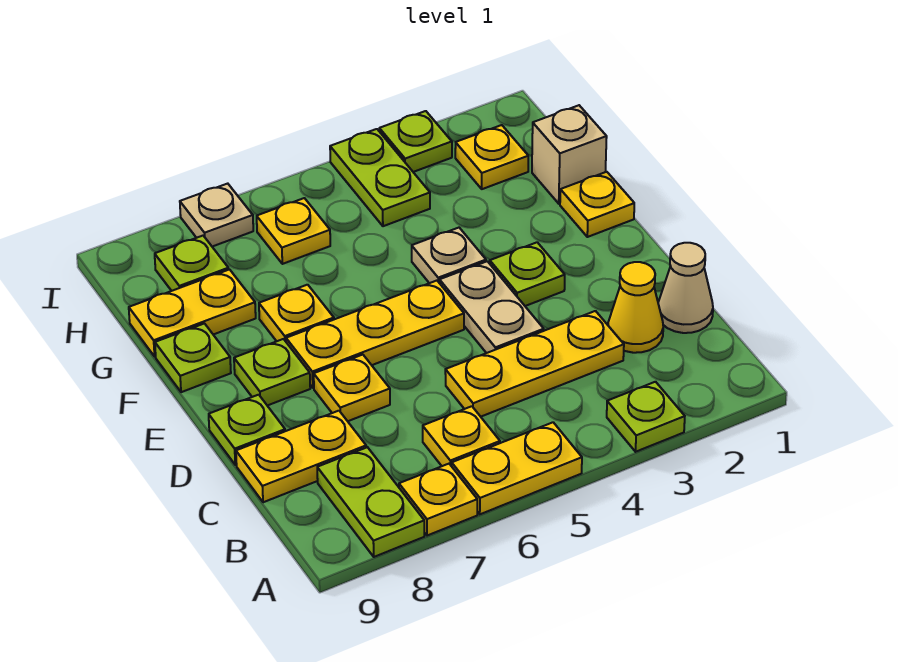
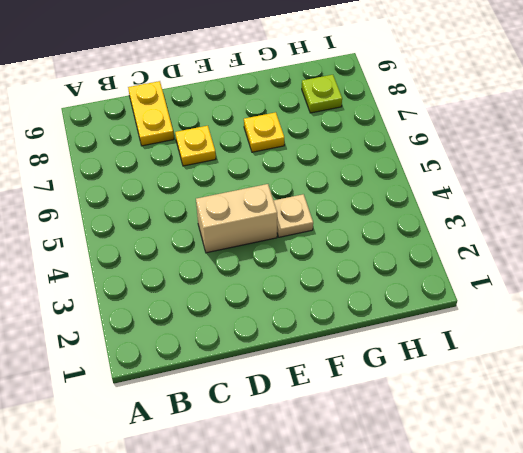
tan 1x2 brick [196,184,277,253] -> tan 1x2 plate [440,261,544,353]
none -> lime 1x1 plate [607,382,685,452]
none -> yellow 1x2 plate [452,422,582,514]
none -> yellow 1x1 plate [399,464,477,536]

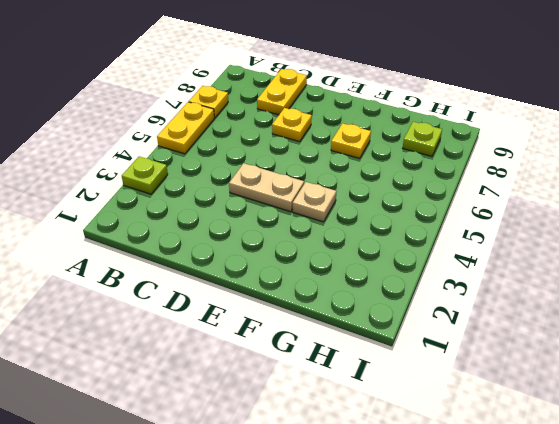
none -> lime 1x2 plate [317,447,424,557]
none -> yellow 1x1 plate [423,406,500,466]
none -> tan 1x1 cone [658,243,713,333]

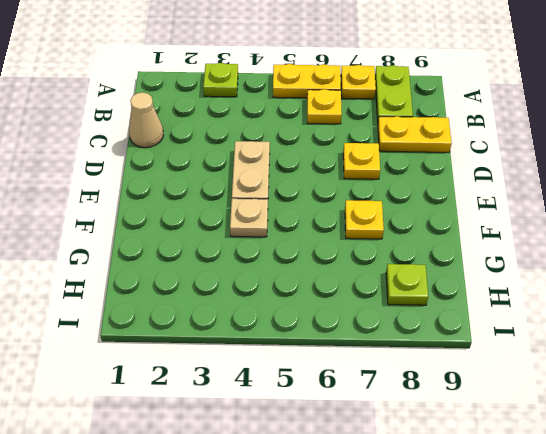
none -> yellow 1x1 cone [608,262,663,353]
none -> yellow 1x3 plate [445,311,624,417]
none -> lime 1x1 plate [209,395,285,465]

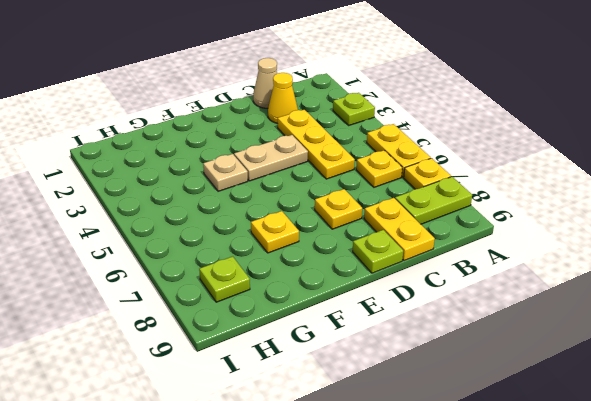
none -> lime 1x1 plate [490,242,565,306]
none -> yellow 1x3 plate [286,281,464,388]
none -> lime 1x1 plate [234,339,310,406]

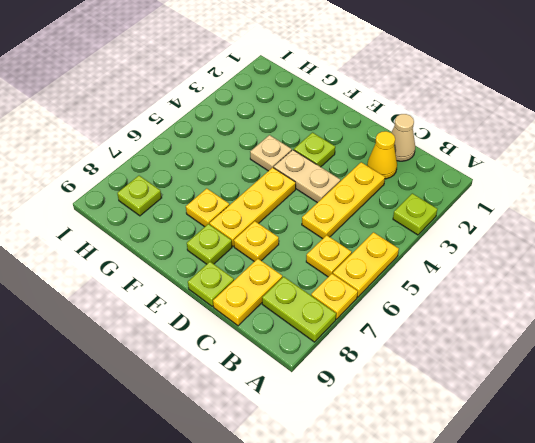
none -> yellow 1x1 plate [560,172,634,237]
none -> lime 1x1 plate [155,324,231,392]
none -> tan 1x1 brick [532,105,607,204]

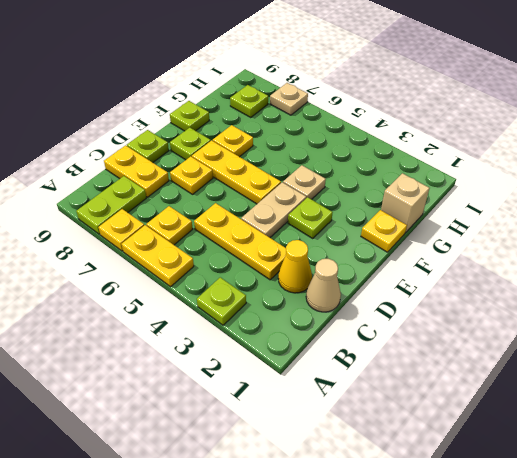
none -> yellow 1x2 plate [129,270,256,356]
none -> yellow 1x1 plate [455,125,528,189]
none -> lime 1x2 plate [330,129,430,226]

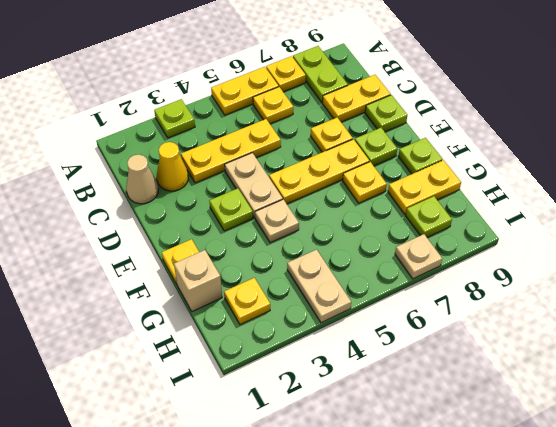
tan 1x2 plate [287,250,351,323] -> lime 1x2 plate [330,129,430,226]
none -> yellow 1x1 plate [257,198,330,264]
none -> lime 1x1 plate [379,111,452,172]

